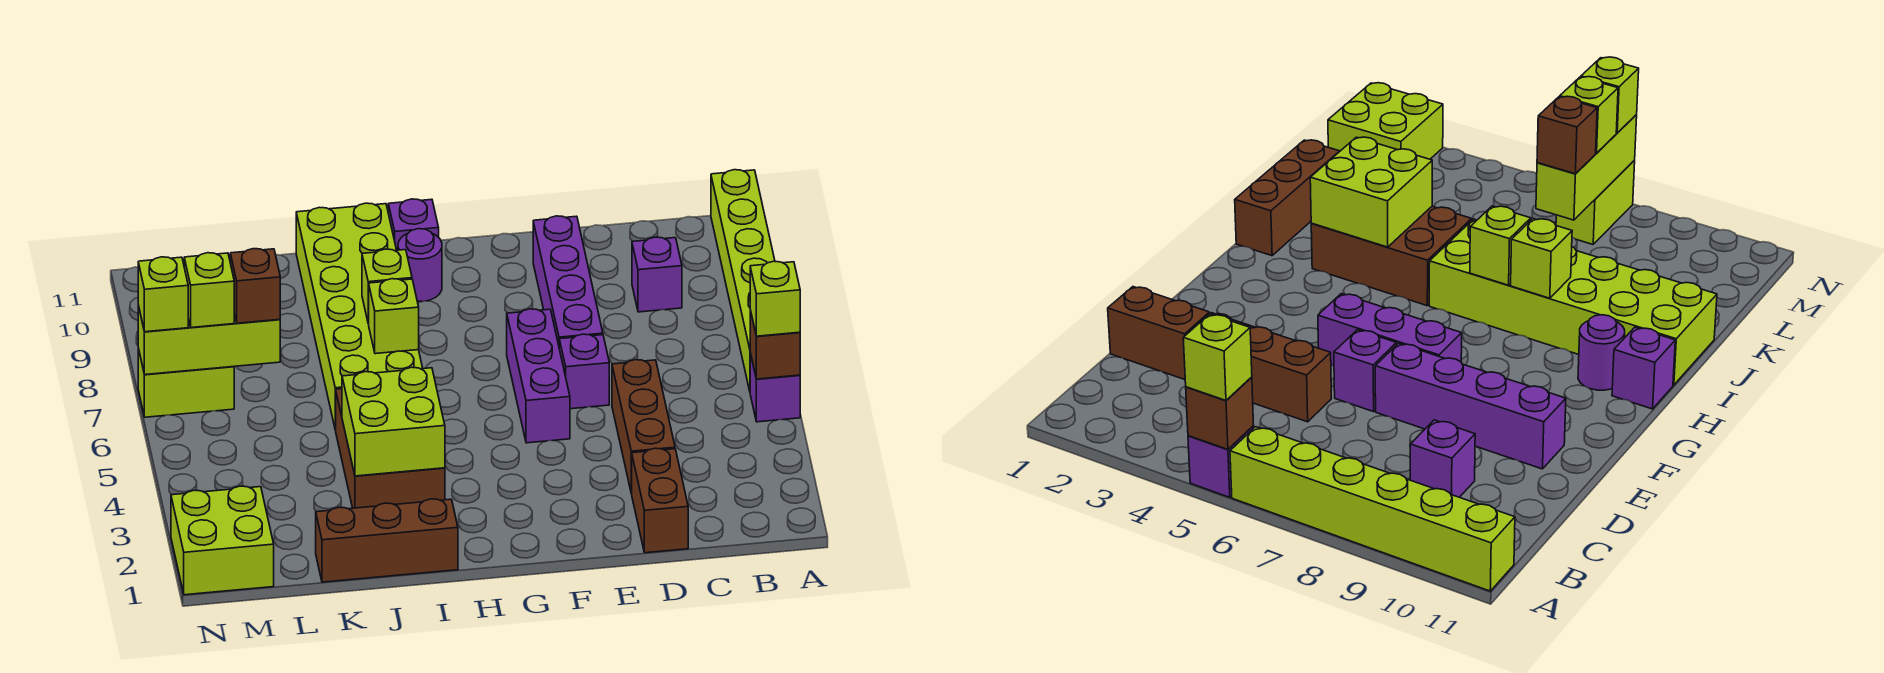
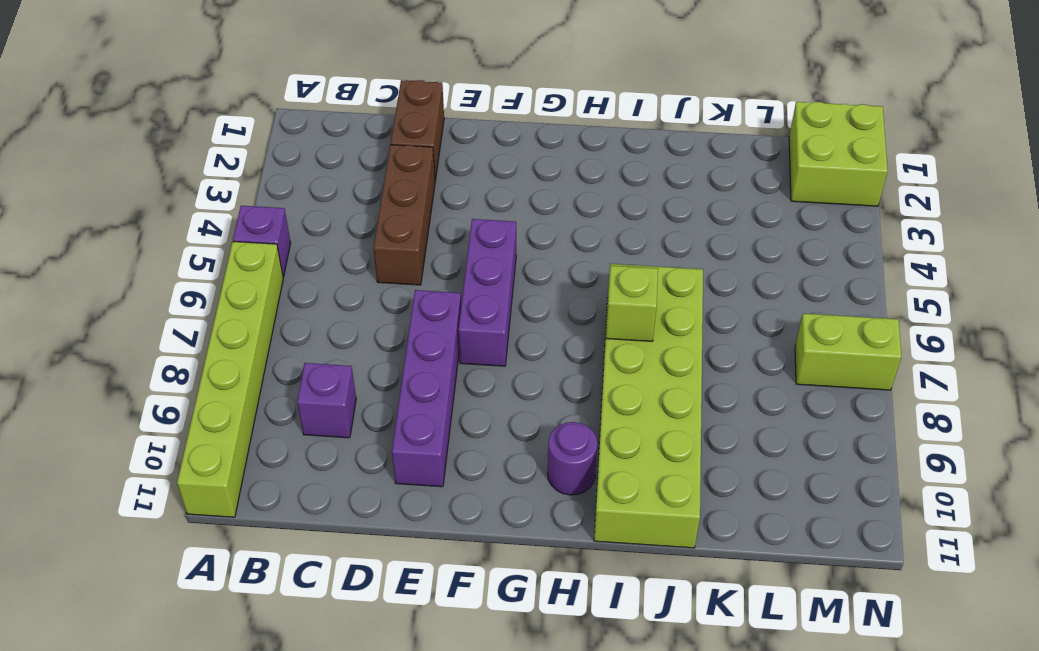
none -> purple 1x1 brick [559,334,609,409]
none -> purple 1x1 brick [388,199,439,250]
none -> brown 1x3 brick [316,499,458,582]

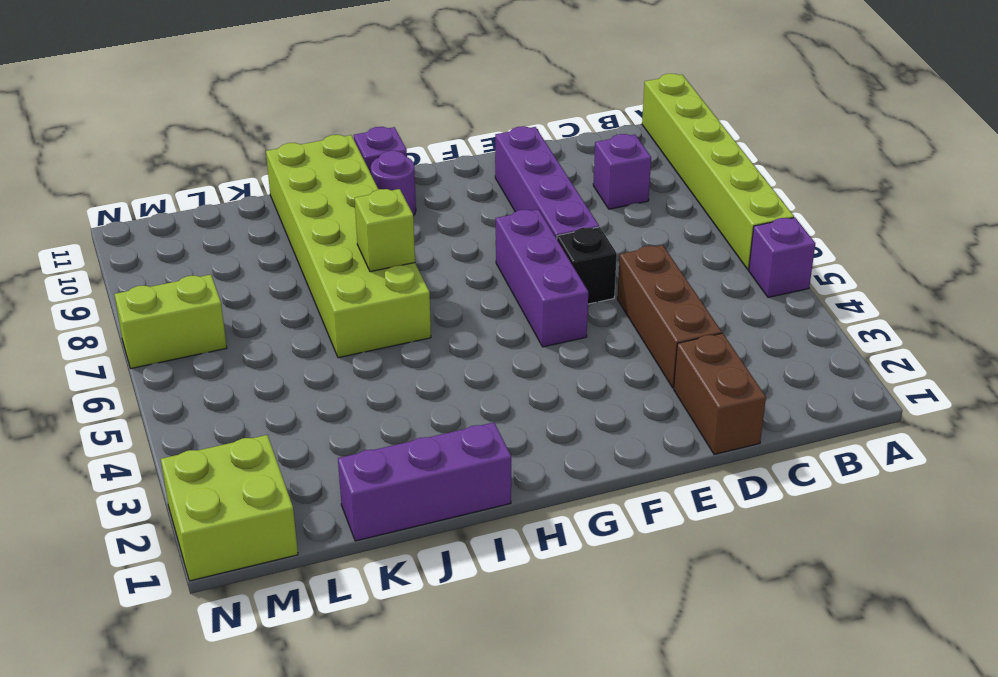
black 1x1 brick [557,227,617,304] -> purple 1x1 brick [559,334,609,409]
purple 1x3 brick [338,422,511,541] -> brown 1x3 brick [316,499,458,582]
none -> brown 2x3 brick [336,389,445,508]
none -> brown 1x1 brick [750,310,800,379]
none -> lime 2x2 brick [342,367,445,476]

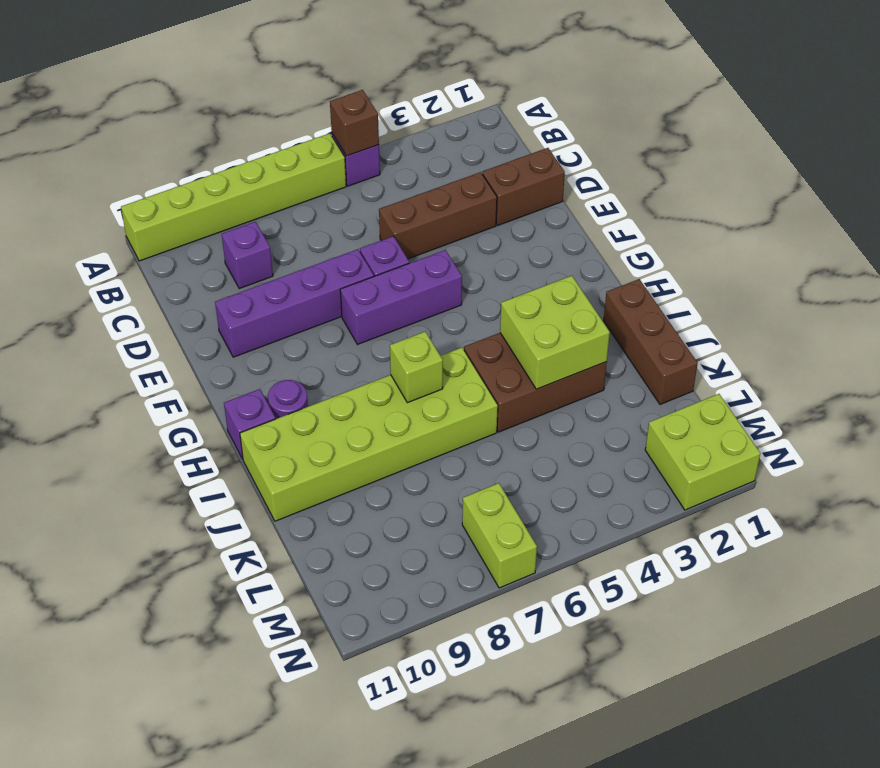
none -> lime 1x1 brick [362,249,412,324]
none -> lime 1x3 brick [138,306,280,375]
none -> lime 1x1 brick [750,261,800,336]

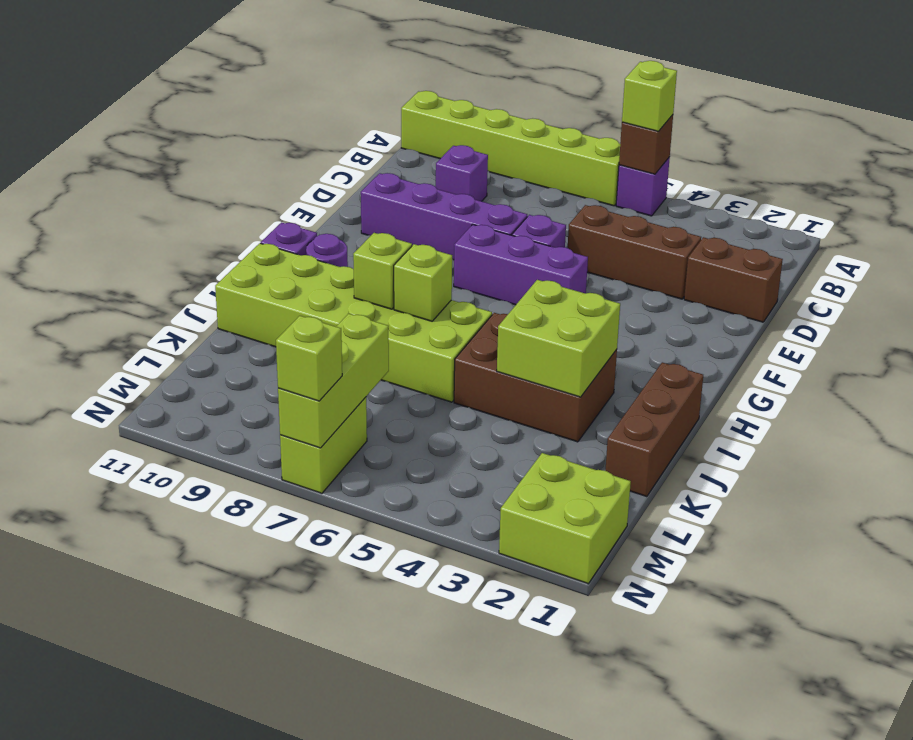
none -> brown 1x1 brick [230,249,280,323]
none -> lime 1x1 brick [184,253,234,328]

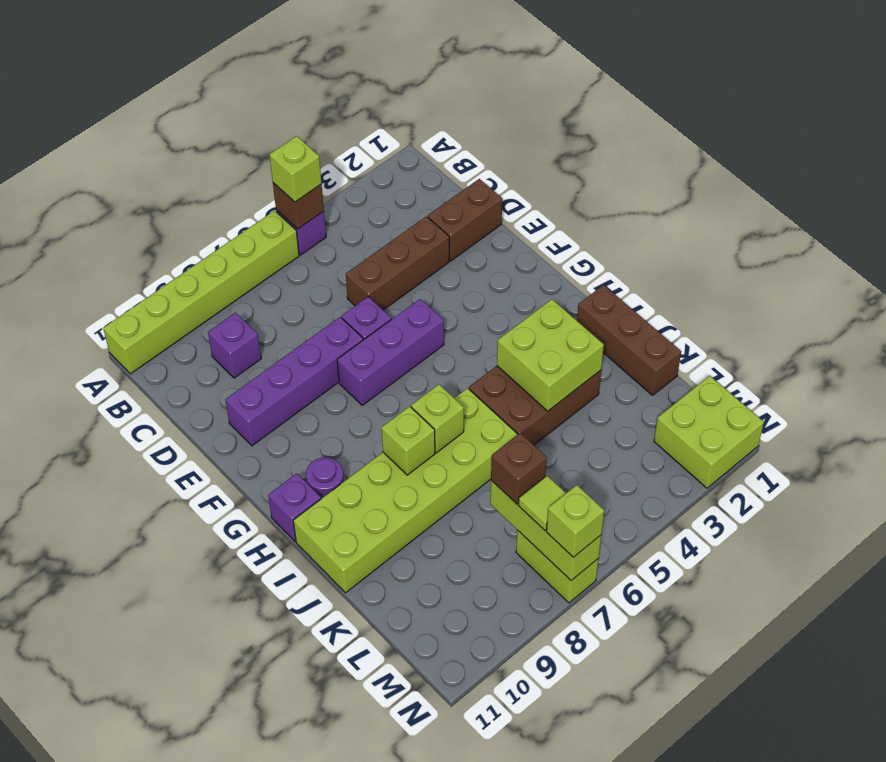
lime 1x1 tile [518,476,566,530] -> lime 1x1 brick [184,253,234,328]

